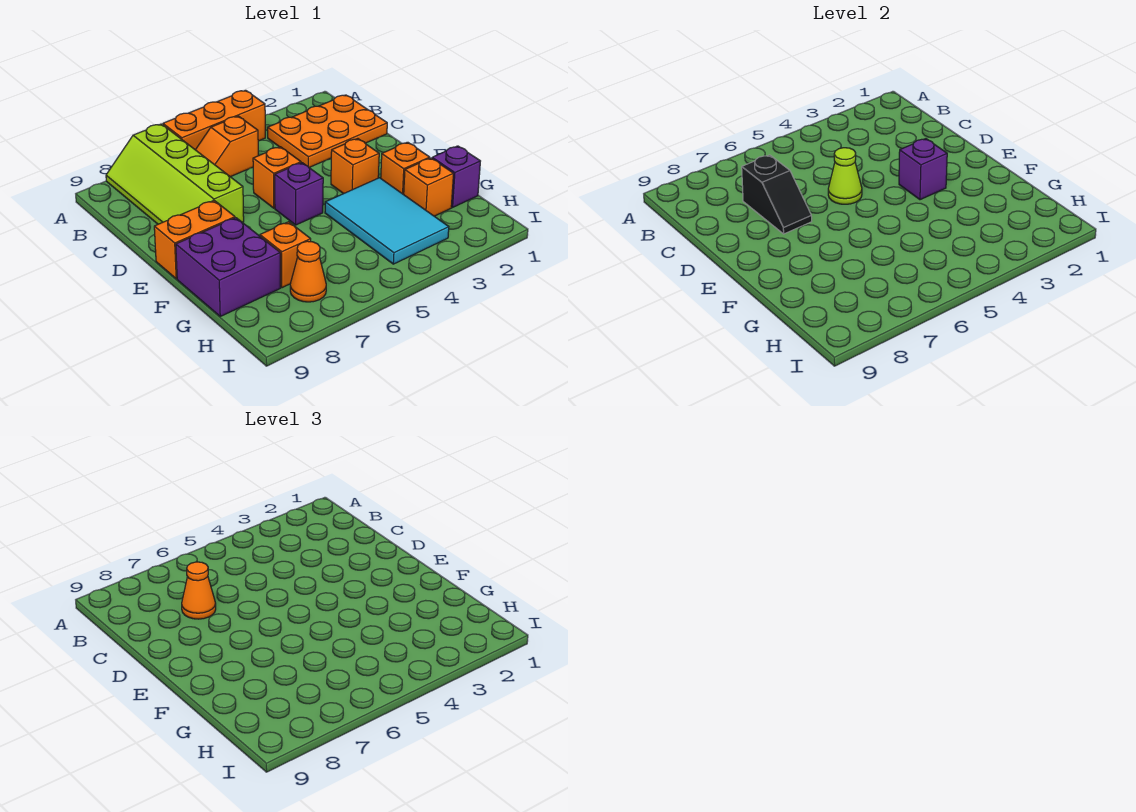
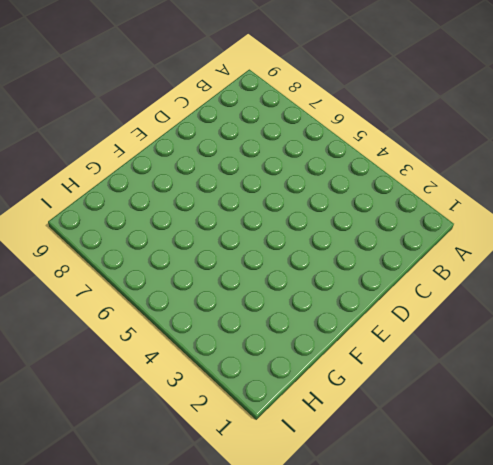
none -> orange 1x3 brick [163,90,265,150]
none -> lime 2x4 slope [106,124,244,224]
none -> orange 2x3 plate [268,95,387,167]

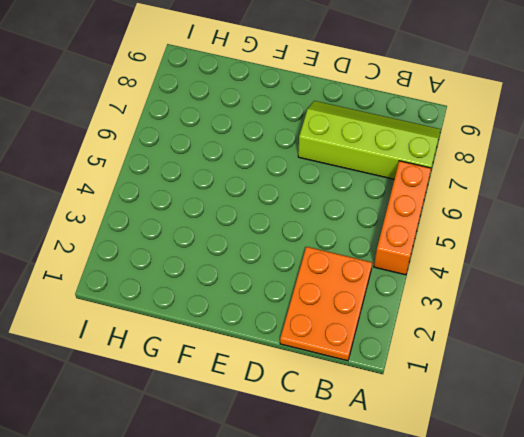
none -> orange 1x2 slope [196,116,258,177]
none -> orange 1x1 brick [253,147,301,208]
none -> orange 1x1 brick [331,139,379,194]

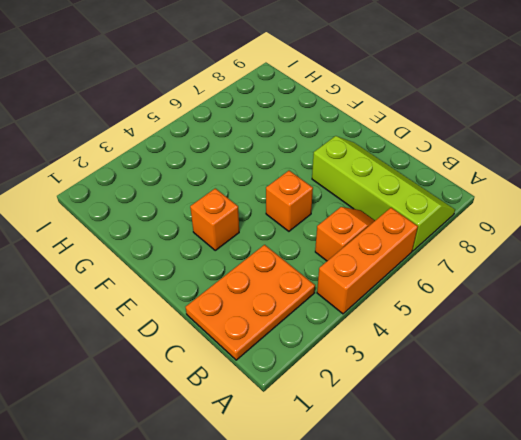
none -> purple 1x1 brick [275,163,323,225]
none -> orange 1x2 brick [154,200,235,279]
none -> orange 1x1 brick [381,142,430,194]

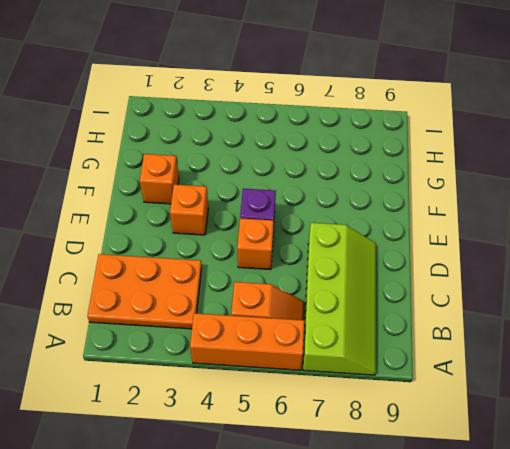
none -> orange 1x2 brick [154,200,235,279]
none -> cyan 2x3 tile [325,178,449,264]
none -> purple 2x2 brick [176,218,280,316]

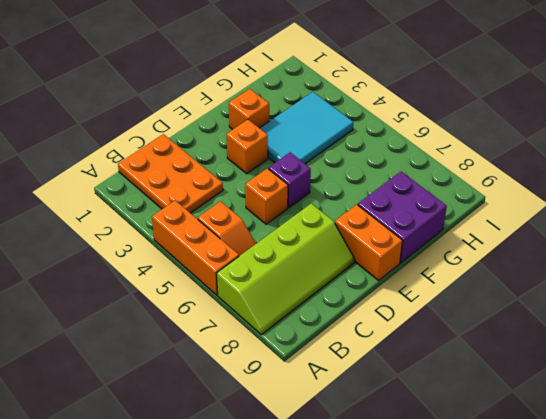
none -> purple 1x1 brick [432,146,480,207]
none -> orange 1x1 brick [404,158,454,216]
none -> orange 1x1 brick [260,222,311,288]

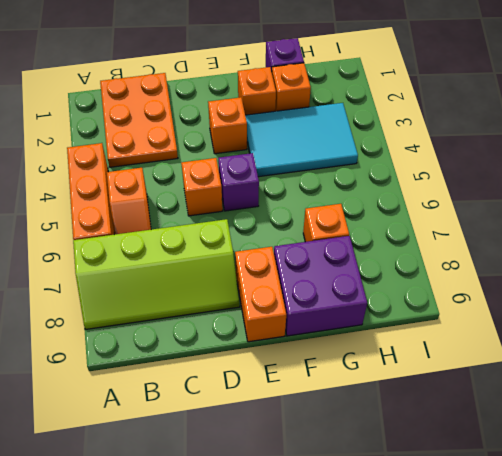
none -> orange 1x1 cone [290,241,326,302]
none -> black 1x2 slope [742,155,812,234]
none -> lime 1x1 cone [828,148,862,204]

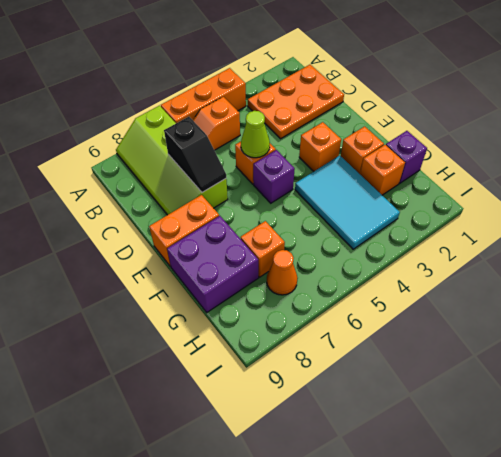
none -> purple 1x1 brick [899,139,947,200]
none -> orange 1x1 cone [182,562,216,619]

